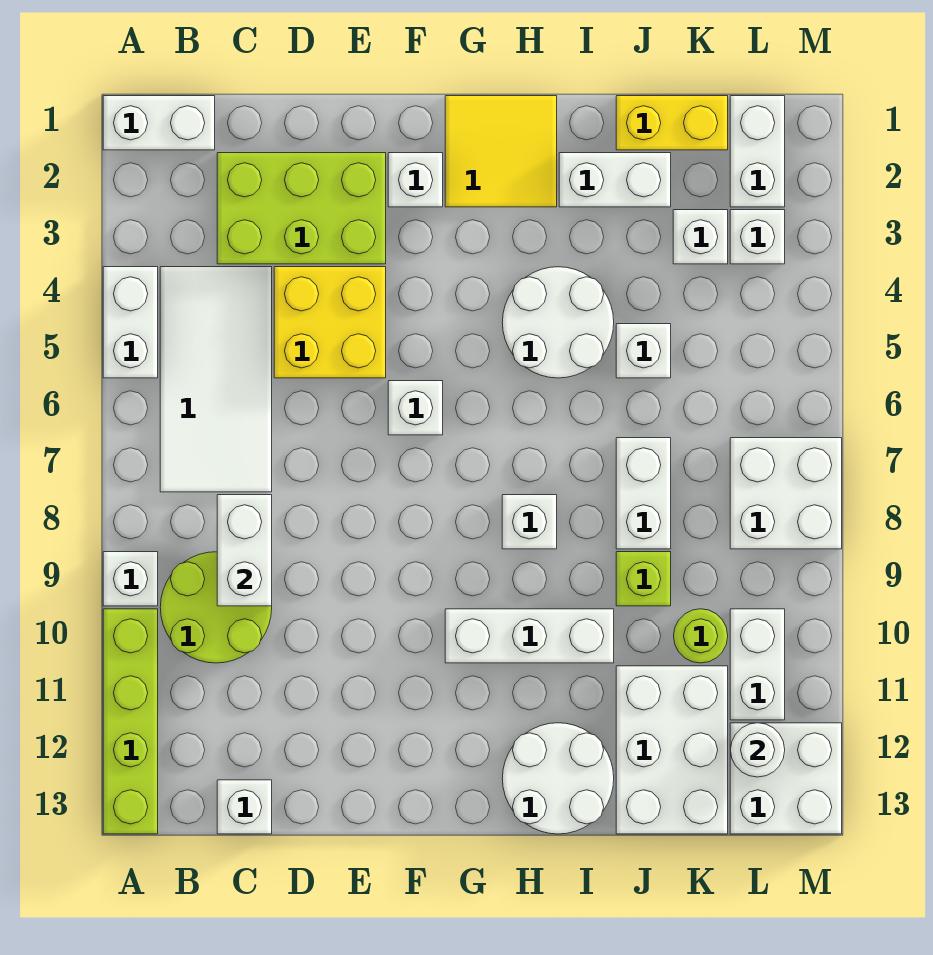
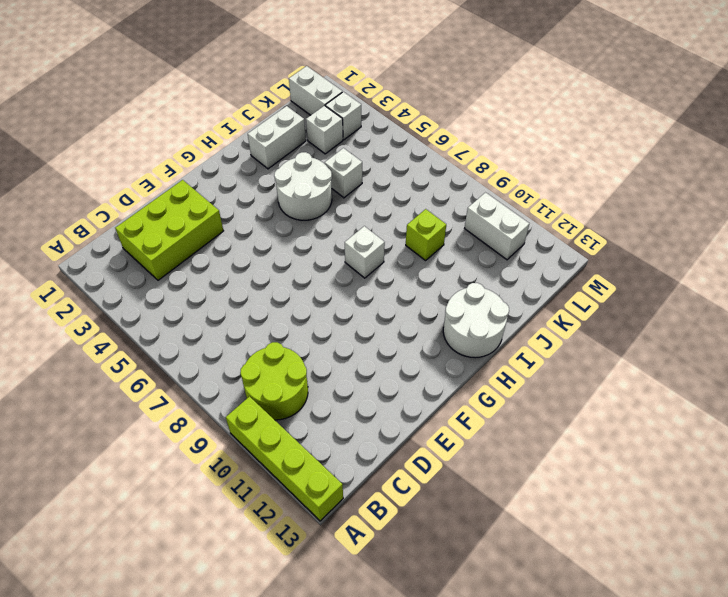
none -> white 1x2 brick [103,96,215,150]
none -> white 1x2 brick [103,267,158,378]
none -> white 1x1 brick [103,552,158,606]
none -> white 2x4 tile [160,267,272,492]

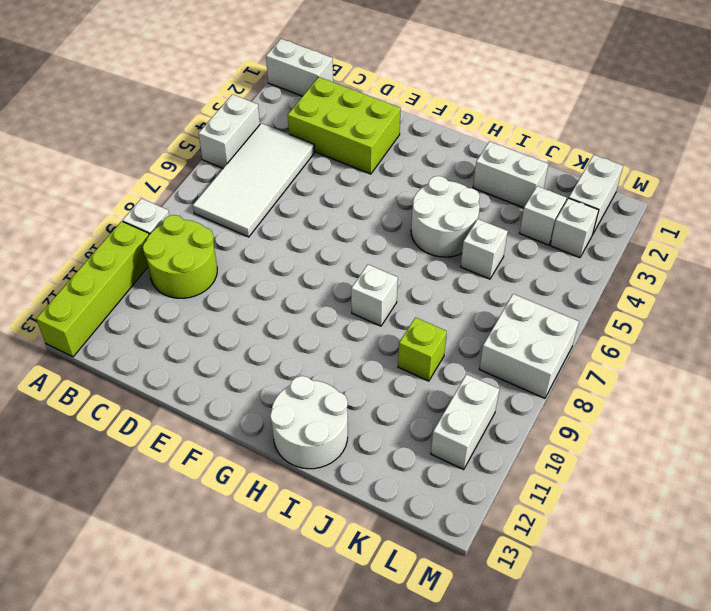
none -> white 1x1 brick [217,780,272,834]
none -> yellow 2x2 brick [274,267,386,378]
none -> white 1x1 brick [388,153,443,207]
none -> white 1x1 brick [388,381,443,435]

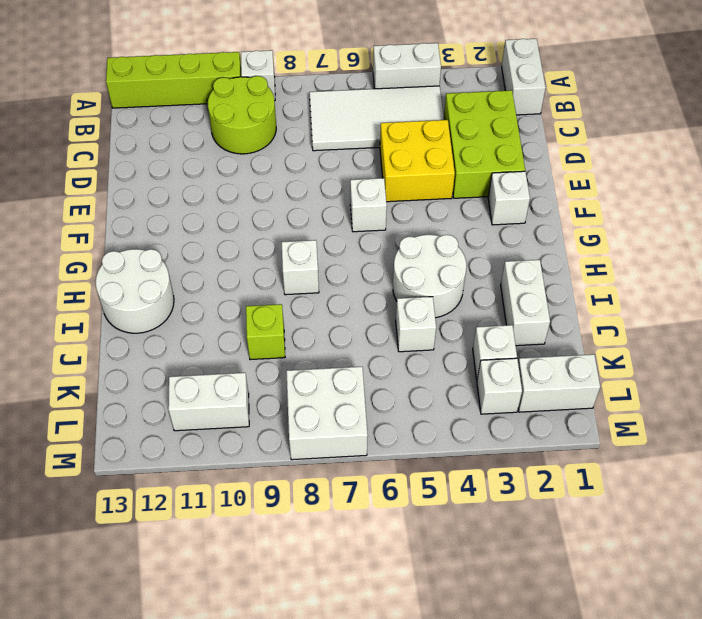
none -> white 1x1 brick [217,780,272,834]
none -> yellow 2x2 tile [445,96,557,207]
none -> white 1x3 brick [445,609,614,663]
none -> yellow 1x2 brick [616,96,728,150]

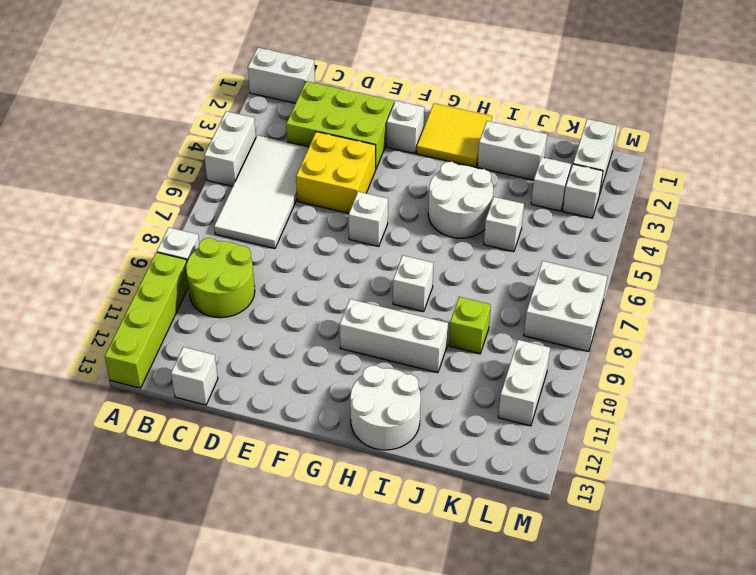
none -> yellow 1x2 brick [616,96,728,150]
none -> white 1x2 brick [616,438,671,549]
none -> white 2x3 brick [616,666,728,834]
none -> lime 1x1 round brick [674,609,728,663]

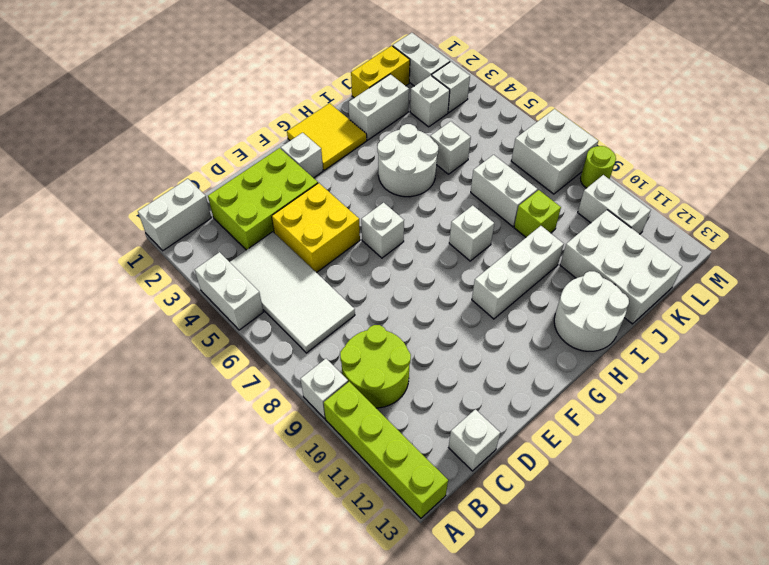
lime 1x1 round brick [580,146,616,188] -> lime 1x1 round brick moved to [674,609,728,663]
none -> white 2x2 brick [730,723,842,834]
none -> white 1x2 brick [217,495,272,606]
none -> white 1x1 round brick [731,723,785,777]

